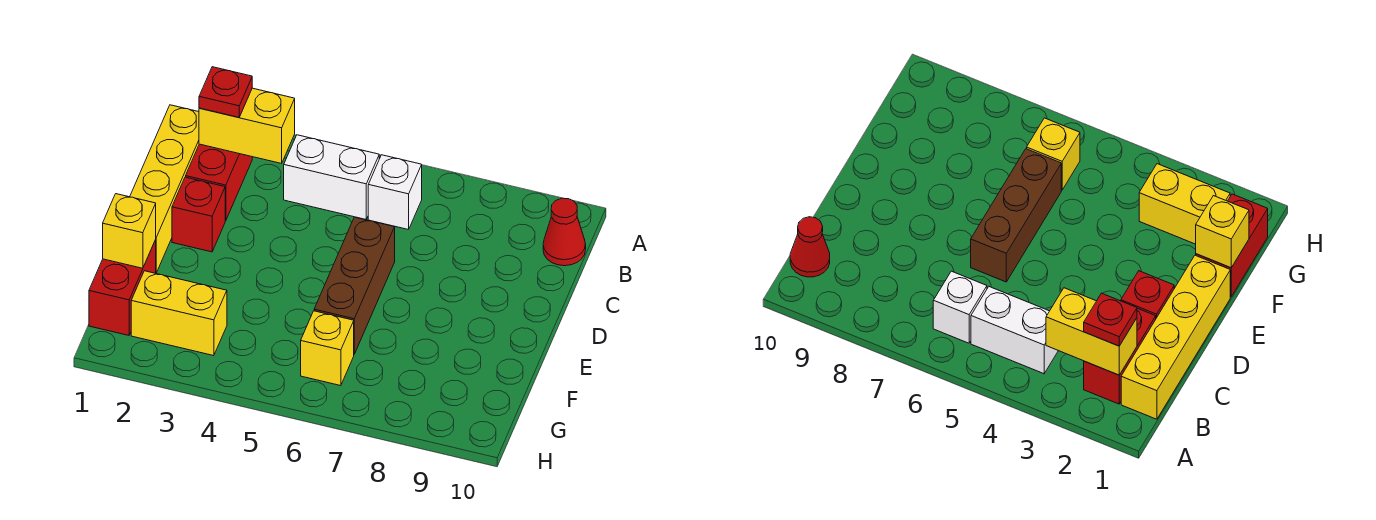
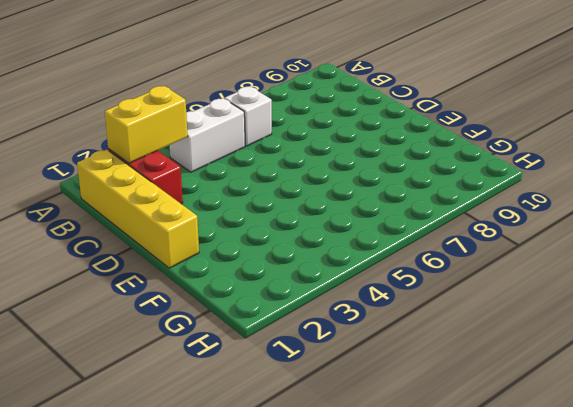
none -> red 1x1 cone [543,198,586,266]
none -> red 1x1 brick [172,177,225,252]
none -> brown 1x3 brick [314,217,395,354]

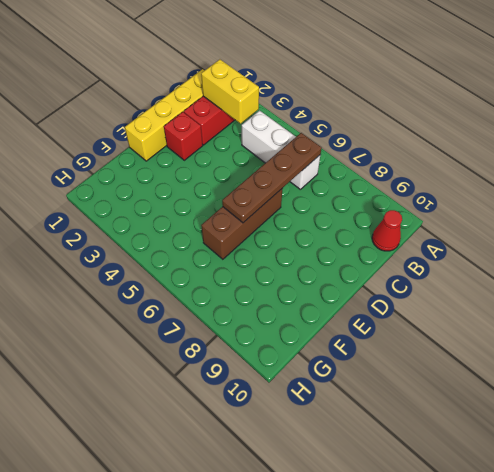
brown 1x4 plate [222,133,321,223] -> none
none -> red 1x2 brick [89,240,156,335]
none -> yellow 1x2 brick [131,271,227,356]
none -> yellow 1x1 brick [301,311,354,386]

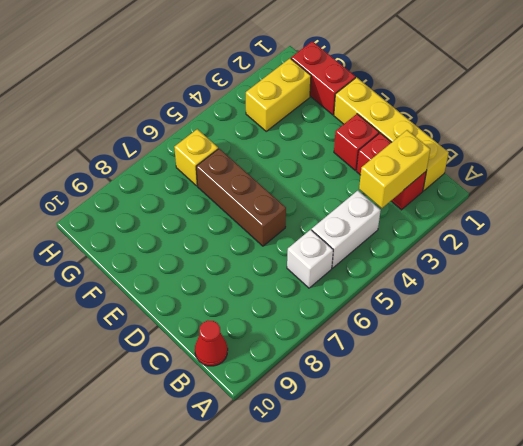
none -> yellow 1x1 brick [103,194,156,268]
none -> red 1x1 plate [199,67,252,117]

